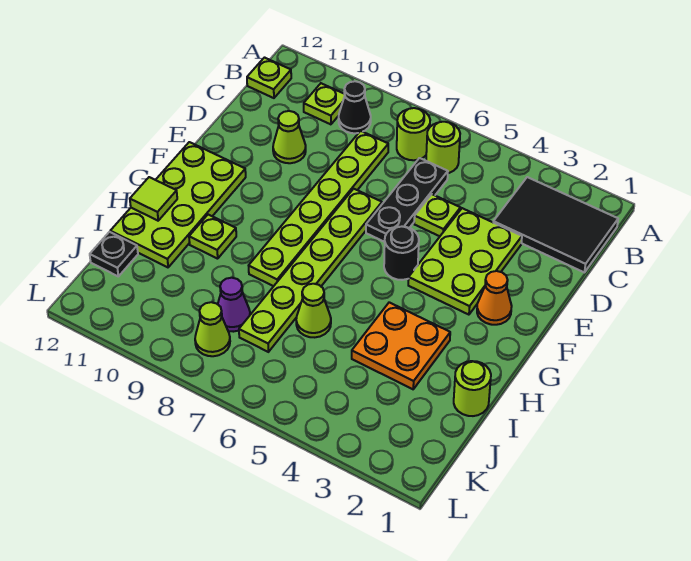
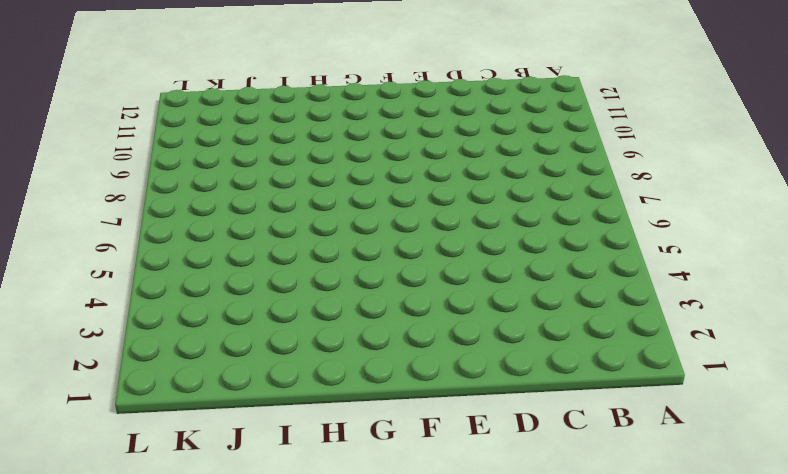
none -> black 2x3 tile [493,177,618,273]
none -> lime 1x1 round brick [426,122,460,173]
none -> lime 1x1 round brick [397,108,430,160]

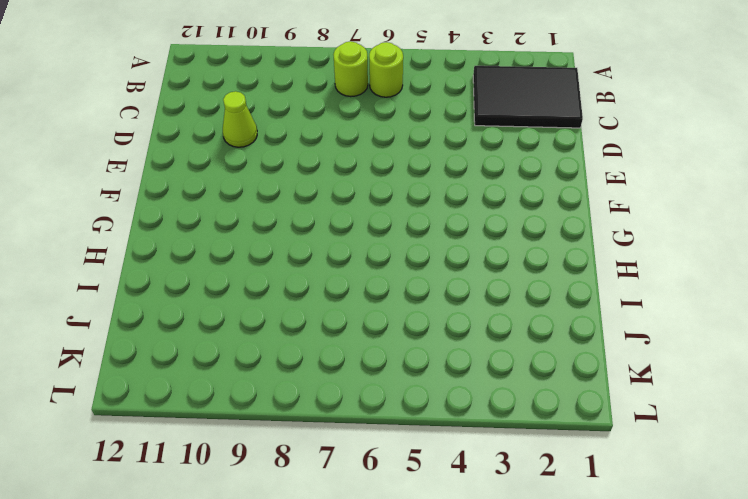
none -> black 1x1 cone [339,81,371,133]
none -> lime 1x1 plate [304,83,345,124]
none -> lime 1x1 plate [247,58,291,98]

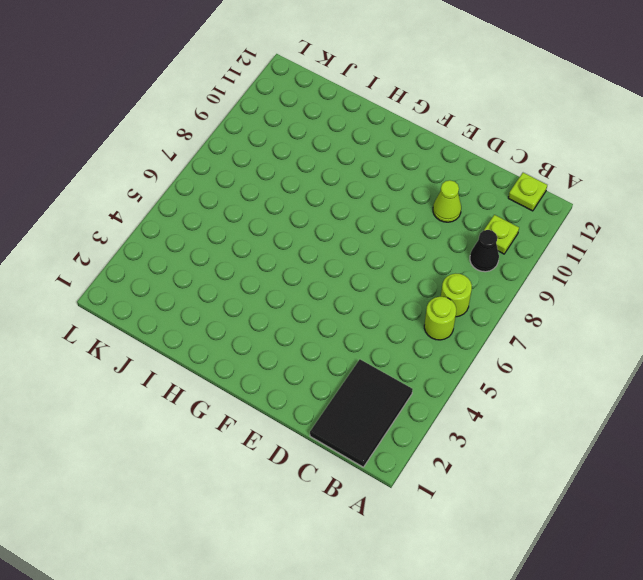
none -> black 1x3 plate [366,158,448,242]
none -> lime 1x6 plate [249,131,388,286]
none -> lime 2x3 plate [408,208,522,315]

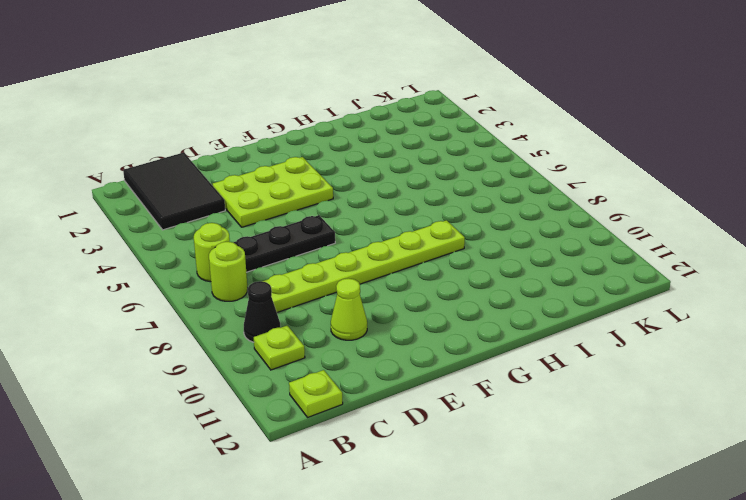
none -> lime 1x1 plate [414,194,460,236]
none -> lime 1x6 plate [239,189,382,352]
none -> orange 1x1 cone [477,271,512,325]

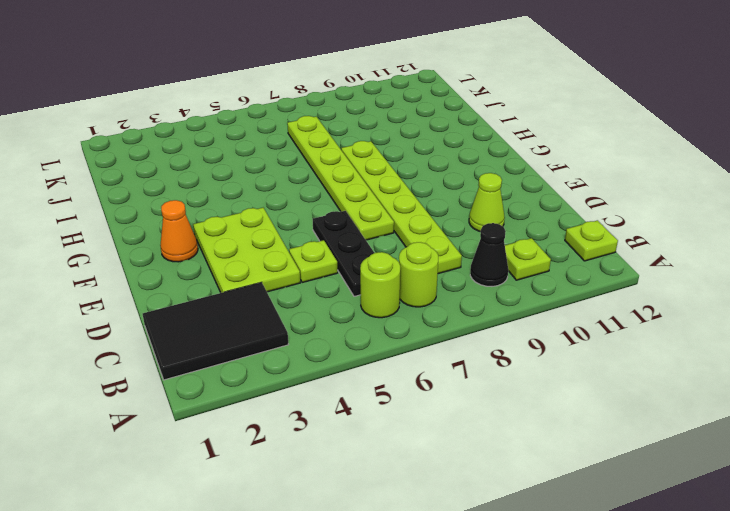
none -> black 1x1 round brick [384,227,419,280]
none -> lime 2x4 plate [110,142,246,267]
none -> orange 2x2 plate [352,302,450,389]

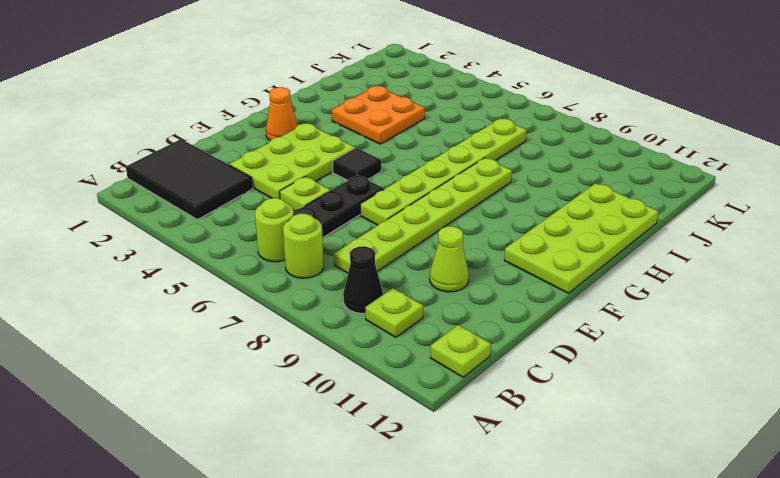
black 1x1 tile [332,148,381,180] -> black 1x1 round brick [384,227,419,280]
none -> lime 1x1 plate [189,215,236,259]
none -> lime 1x1 round brick [454,361,491,416]
none -> lime 1x1 cone [296,284,331,337]

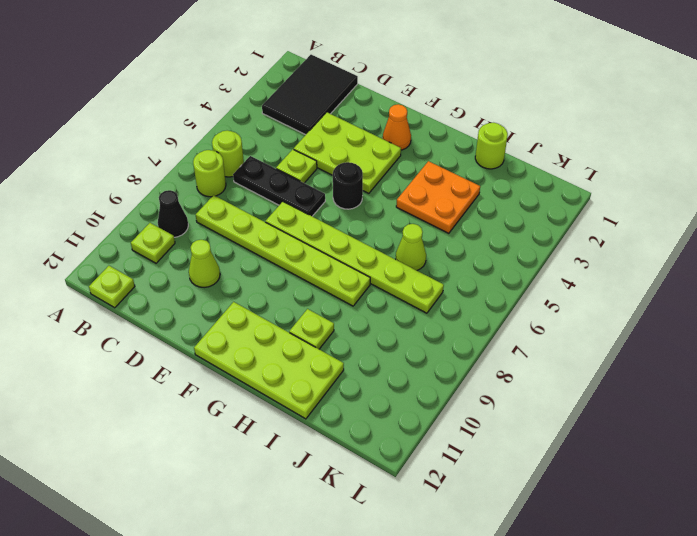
none -> purple 1x1 cone [218,278,250,332]
none -> black 1x1 plate [90,232,138,276]
none -> lime 1x1 cone [195,302,230,356]

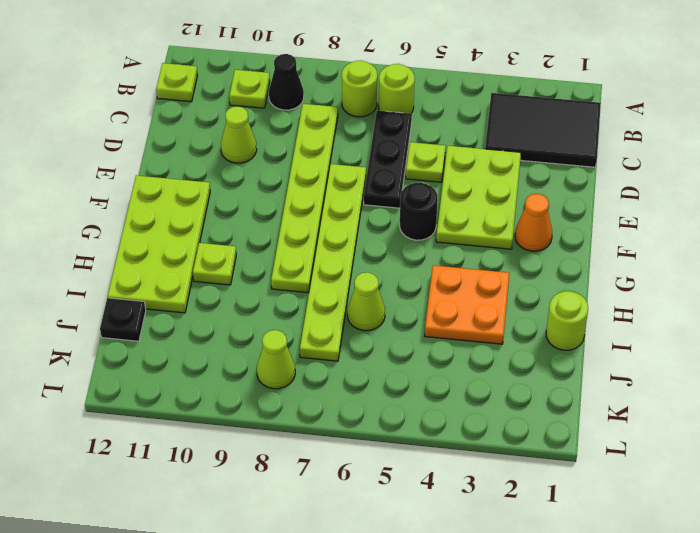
none -> purple 1x1 cone [218,278,250,332]
none -> lime 1x1 tile [130,177,177,221]

